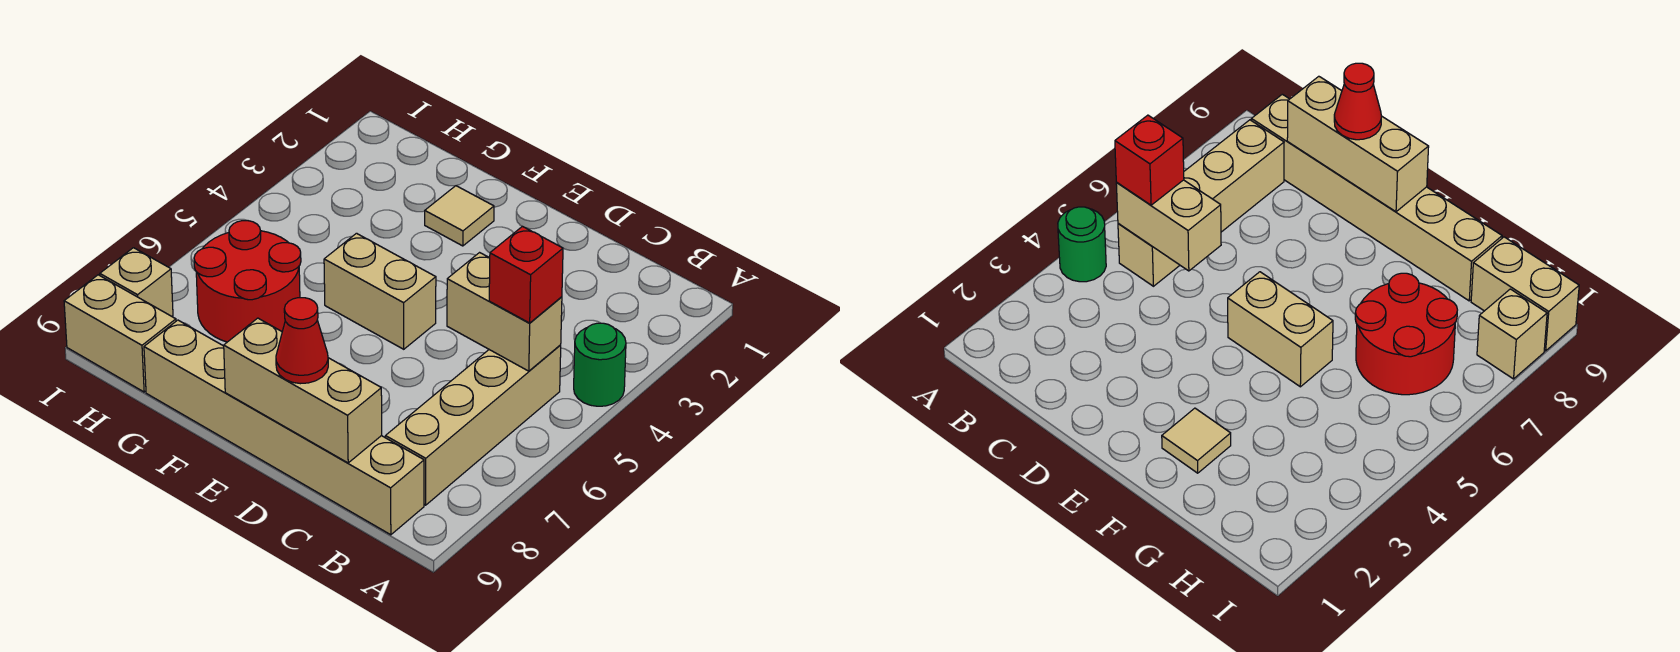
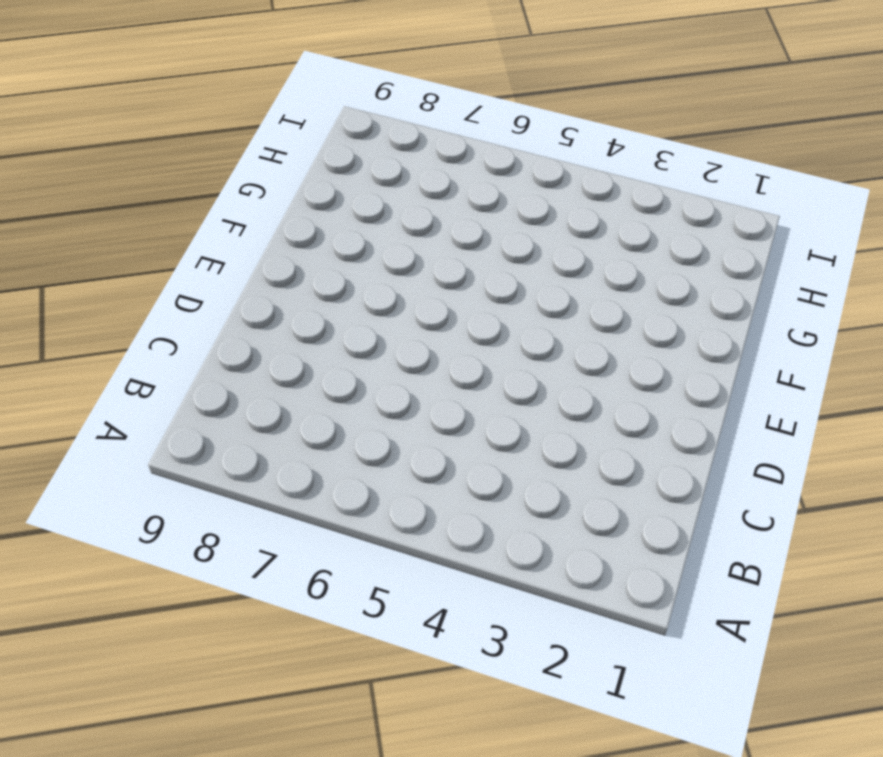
none -> green 1x1 round brick [574,323,626,406]
none -> tan 1x4 brick [385,345,561,505]
none -> tan 1x6 brick [144,320,424,535]

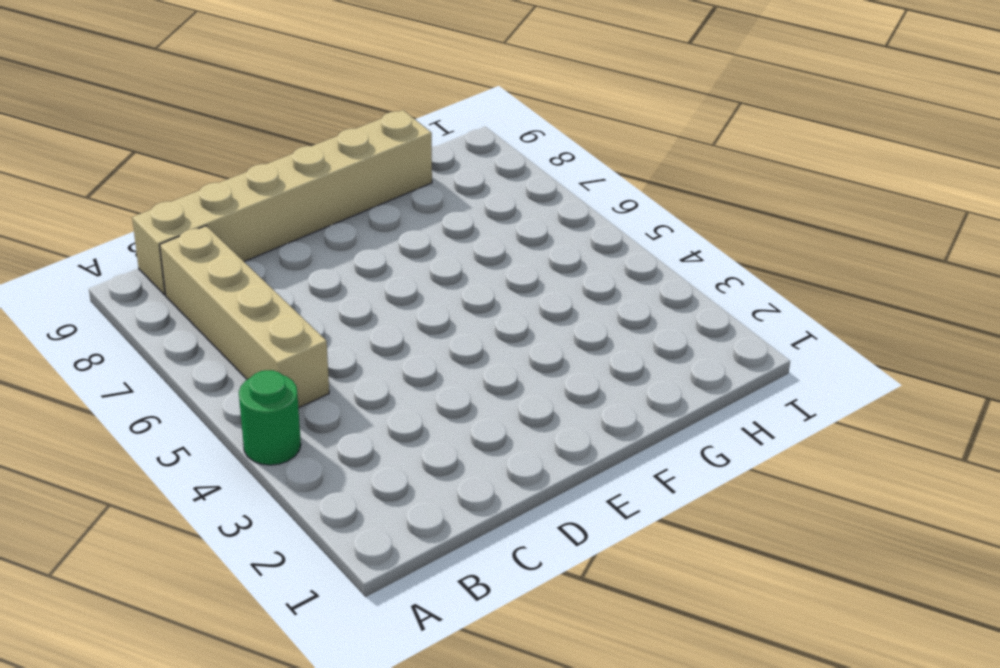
none -> tan 1x2 brick [324,233,436,349]
none -> tan 1x1 tile [425,186,494,246]
none -> red 2x2 round brick [194,221,301,342]

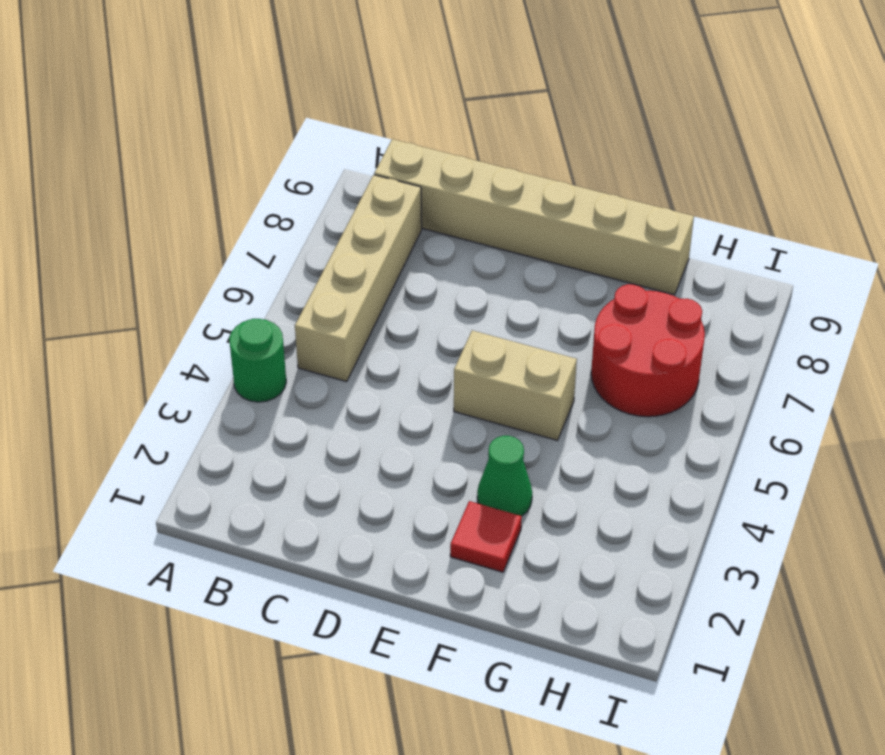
red 1x1 tile [450,501,522,572] -> tan 1x1 tile [425,186,494,246]
green 1x1 cone [477,436,532,516] -> none
none -> tan 1x2 brick [64,275,176,392]
none -> tan 1x1 brick [100,248,173,316]
none -> tan 1x2 brick [447,253,562,371]

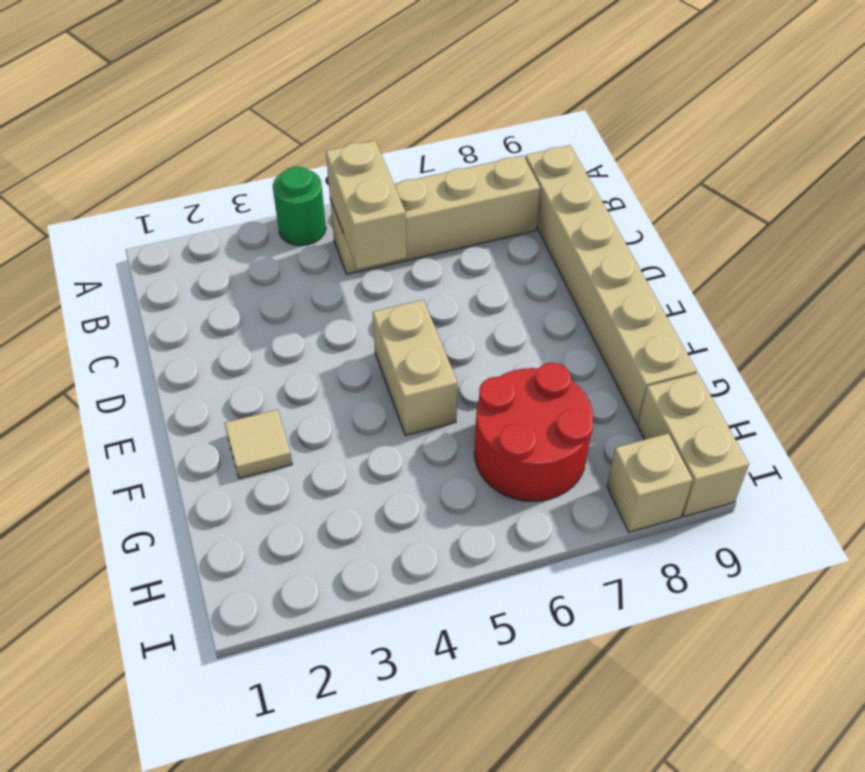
none -> tan 1x3 brick [224,318,382,463]
none -> red 1x1 brick [489,226,563,323]
none -> red 1x1 cone [276,298,328,384]

